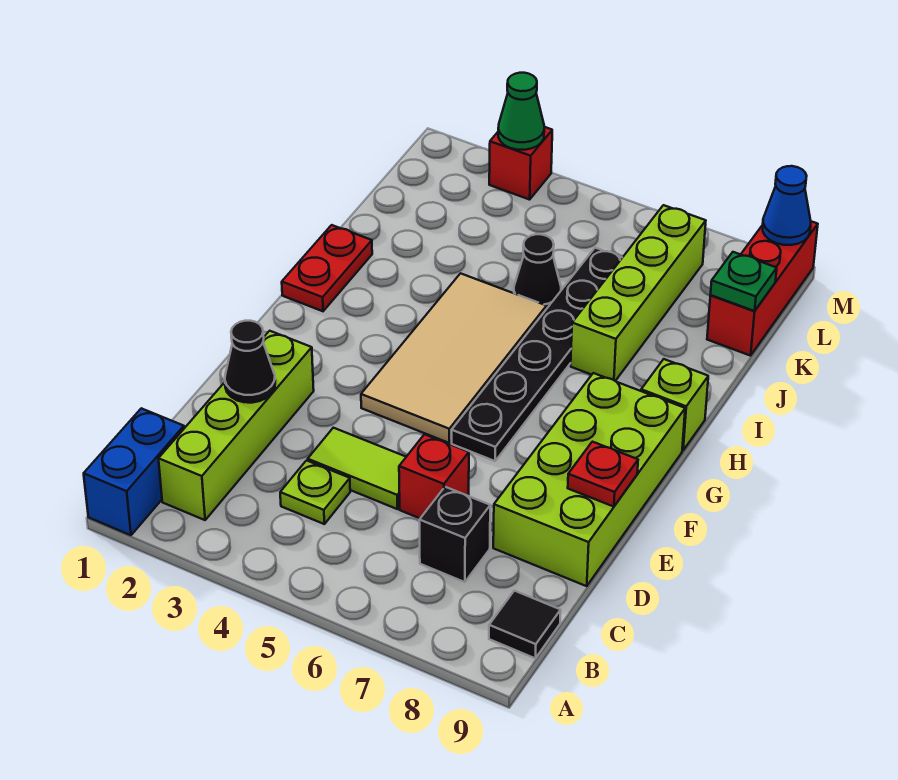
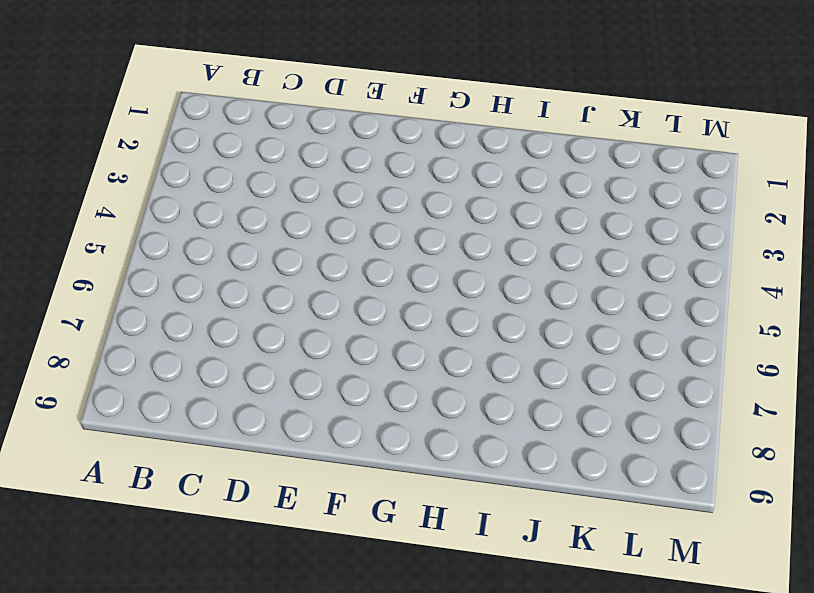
none -> blue 1x2 brick [84,408,184,535]
none -> lime 1x4 brick [159,331,314,520]
none -> black 1x1 tile [489,591,561,658]

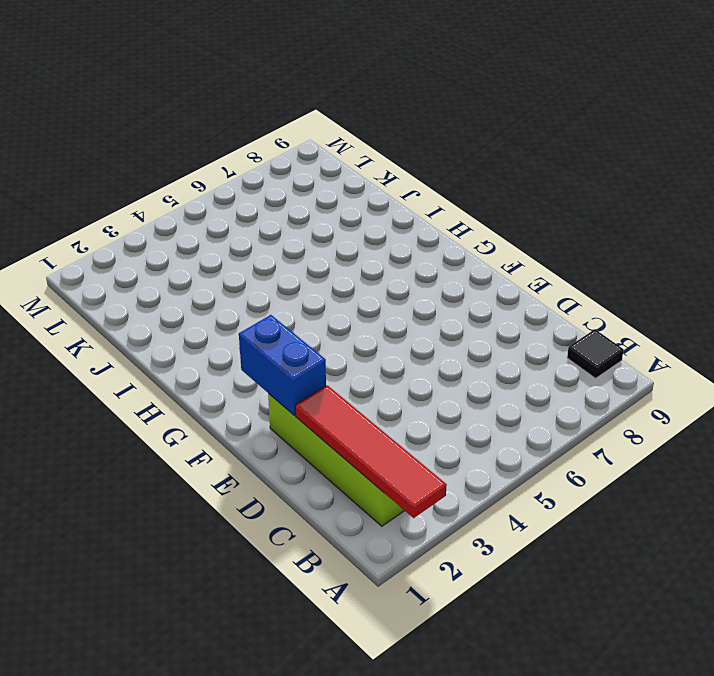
red 1x4 tile [295,385,447,518] -> black 1x1 cone [225,321,275,403]
blue 1x2 brick [239,315,326,415] -> blue 1x2 brick moved to [84,408,184,535]
none -> lime 1x1 plate [280,460,350,524]
none -> black 1x1 brick [419,487,490,582]
none -> lime 1x2 tile [308,428,406,509]

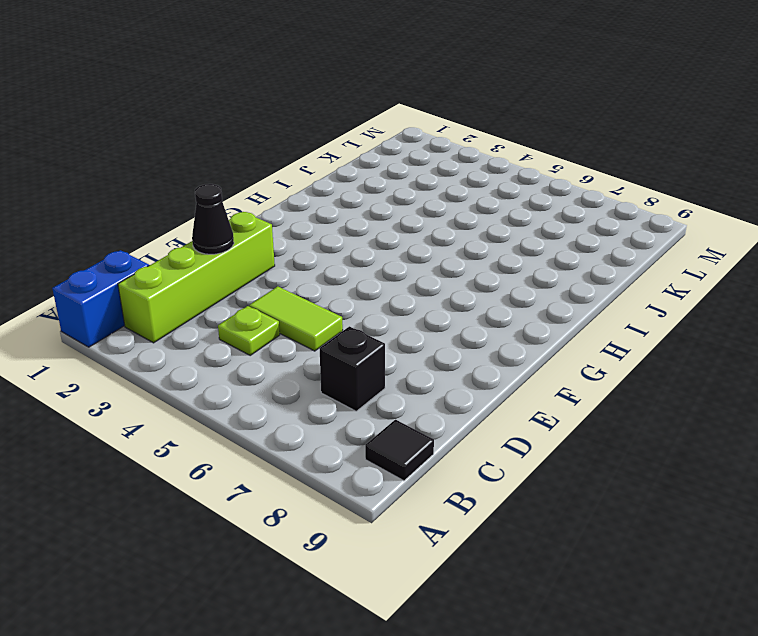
none -> red 1x1 brick [399,434,469,518]
none -> lime 2x4 brick [493,373,685,586]
none -> tan 2x4 tile [361,273,546,443]

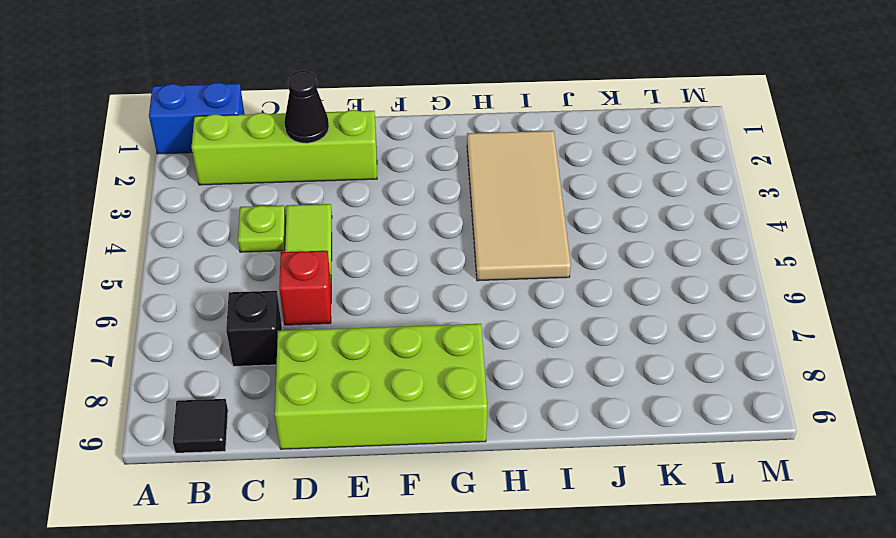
tan 2x4 tile [467,131,571,281] -> tan 2x4 tile turned to [361,273,546,443]
none -> black 1x6 plate [452,248,622,461]
none -> red 1x2 plate [282,225,372,311]
none -> lime 1x1 brick [641,359,708,450]

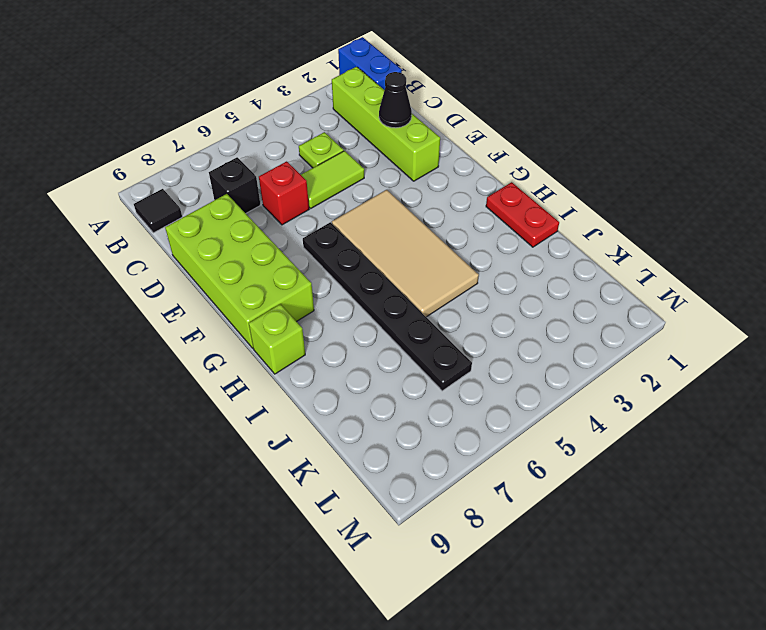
none -> lime 1x4 brick [571,205,706,381]
none -> black 1x1 cone [514,234,561,309]
none -> red 1x3 brick [707,221,818,356]

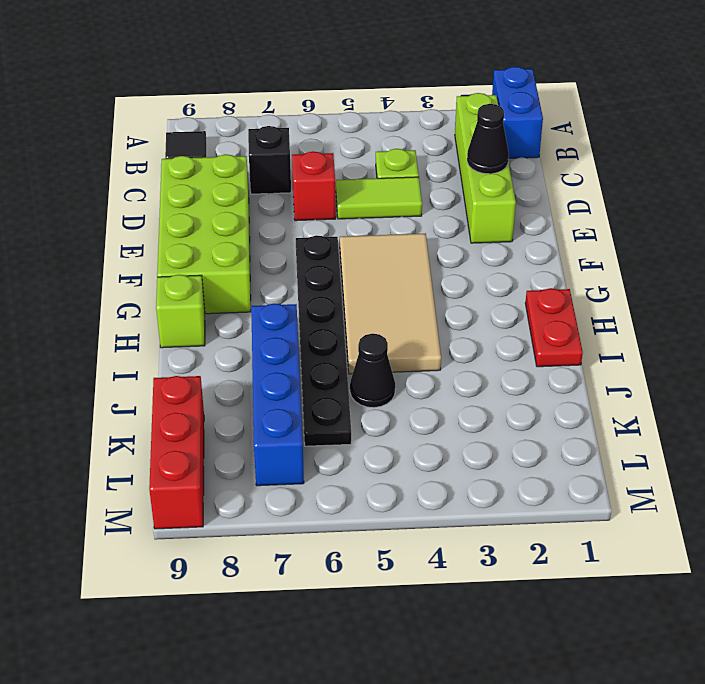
blue 1x4 brick [251,304,304,486] -> lime 1x4 brick [571,205,706,381]
none -> red 1x1 brick [489,127,552,200]
none -> red 1x1 plate [568,442,638,507]
none -> green 1x1 plate [711,252,777,311]

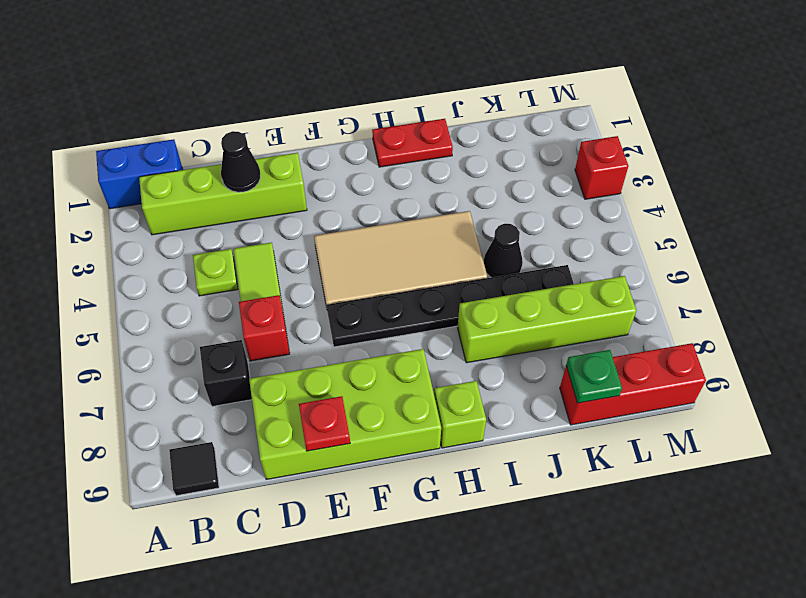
none -> green 1x1 cone [498,73,544,150]
none -> blue 1x1 cone [763,166,811,245]

